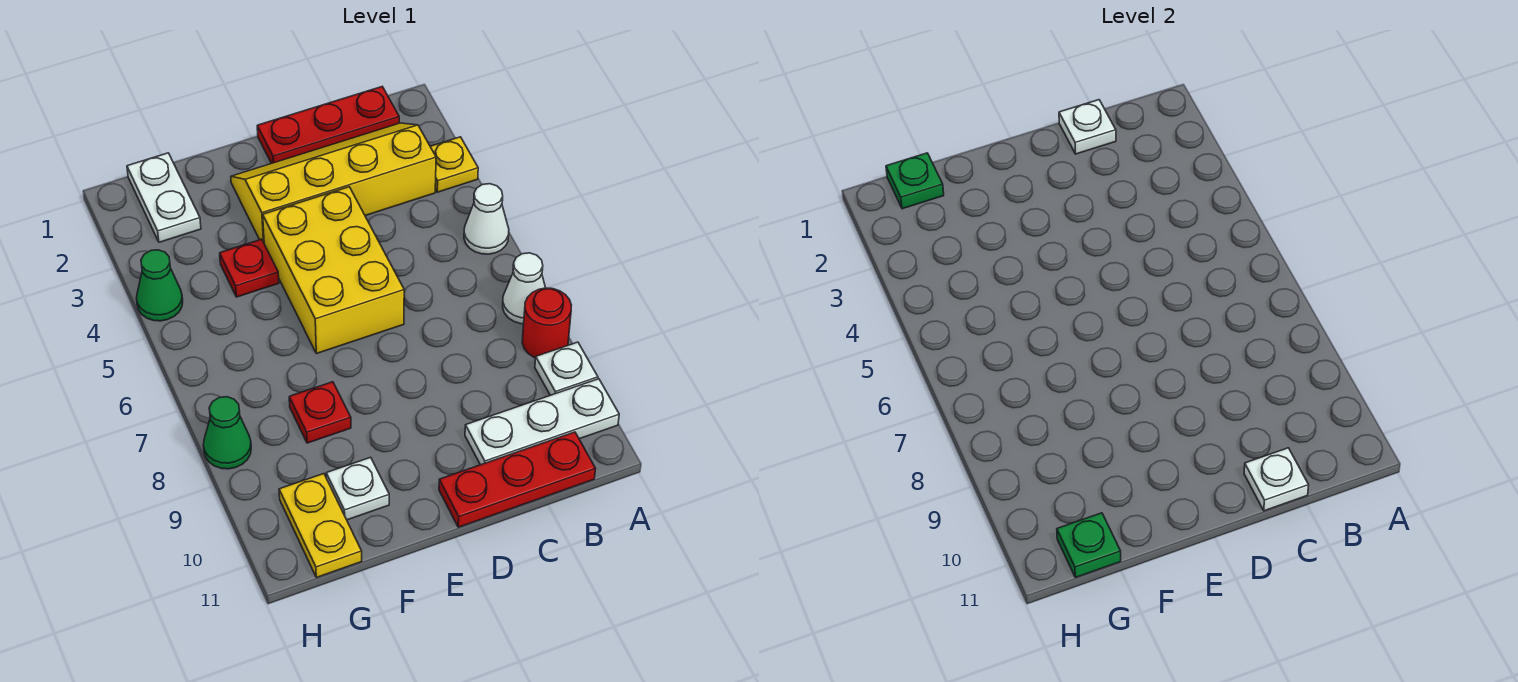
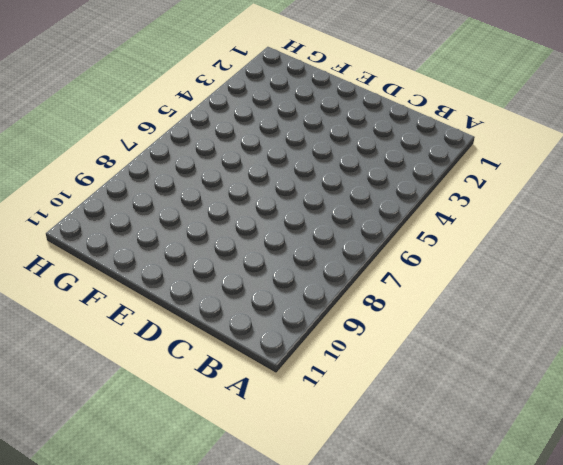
none -> yellow 1x1 plate [430,137,478,192]
none -> white 1x1 cone [464,184,509,254]
none -> white 1x1 cone [503,253,545,324]

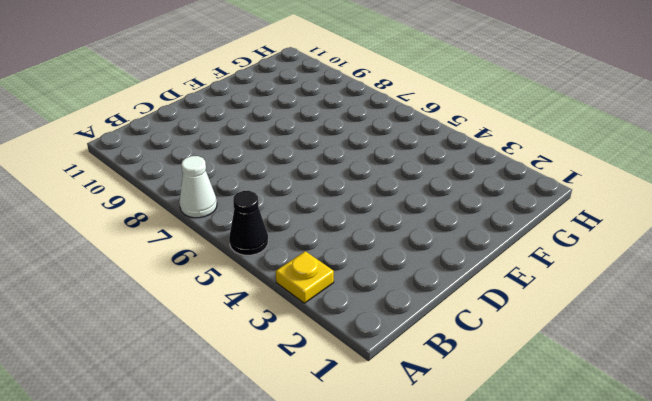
black 1x1 cone [229,191,268,255] -> white 1x1 cone [464,184,509,254]
none -> red 1x1 round brick [522,288,571,358]
none -> white 1x1 plate [535,342,598,395]
none -> white 1x3 plate [465,379,619,465]

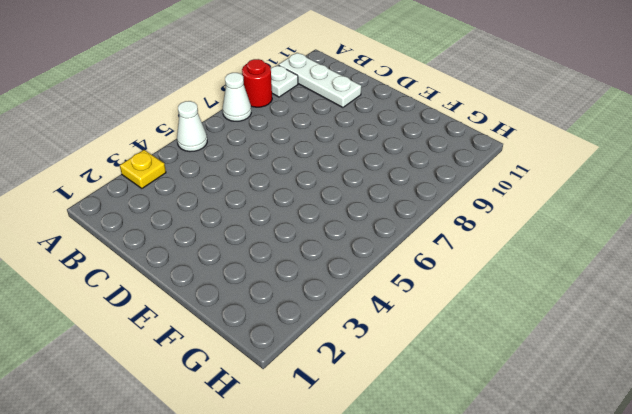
none -> red 1x3 plate [257,87,399,163]
none -> yellow 2x4 slope [231,123,436,242]
none -> red 1x3 plate [439,432,595,527]

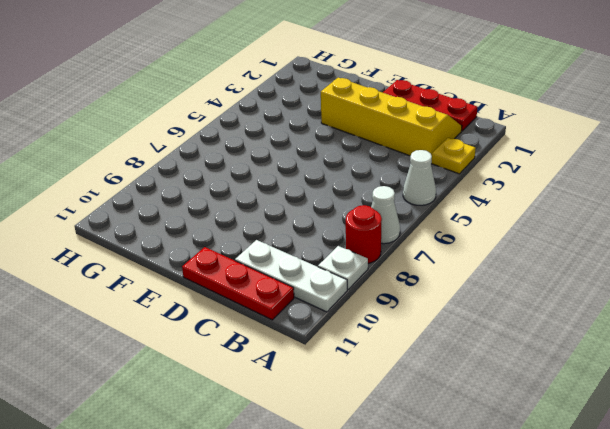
none -> yellow 2x3 brick [263,187,404,354]
none -> red 1x1 plate [220,239,279,297]
none -> red 1x1 plate [289,382,351,443]

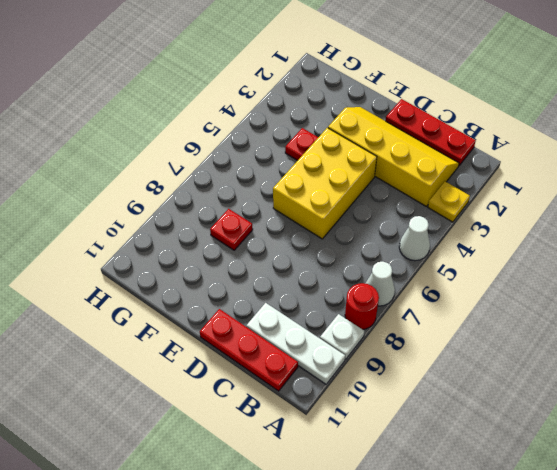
none -> white 1x1 plate [326,457,389,520]
none -> white 1x2 plate [127,153,201,242]
none -> yellow 1x2 plate [279,474,362,577]

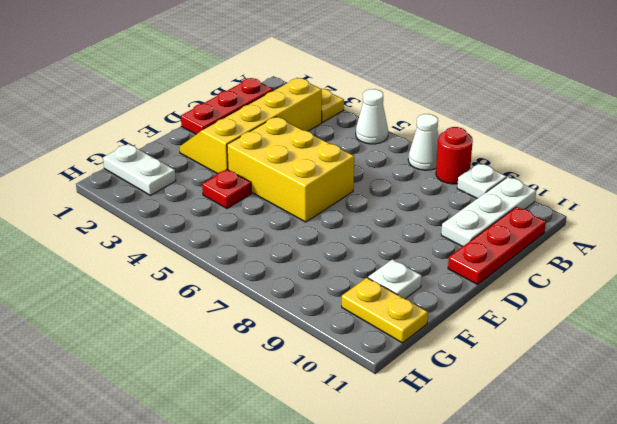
none -> red 1x1 plate [289,382,351,443]
none -> green 1x1 cone [136,250,183,321]
none -> green 1x1 cone [203,397,251,469]

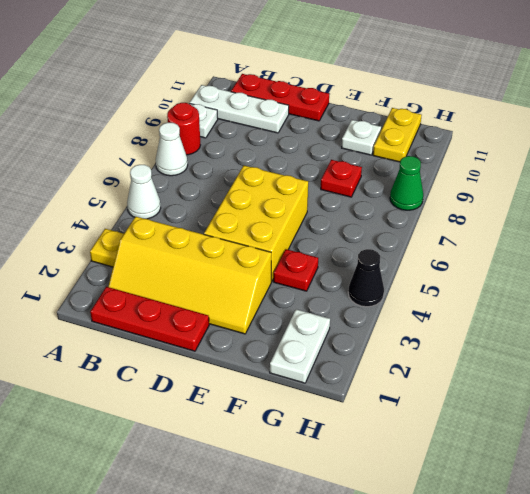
black 1x1 cone [348,249,384,307] -> green 1x1 cone [136,250,183,321]
none -> white 1x1 plate [1059,100,1116,154]
none -> white 1x1 plate [1244,448,1309,511]
none -> green 1x1 plate [886,153,944,209]

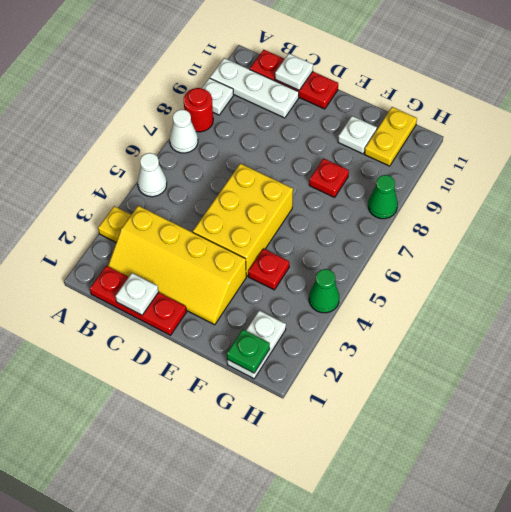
none -> green 1x1 plate [1057,513,1121,577]

